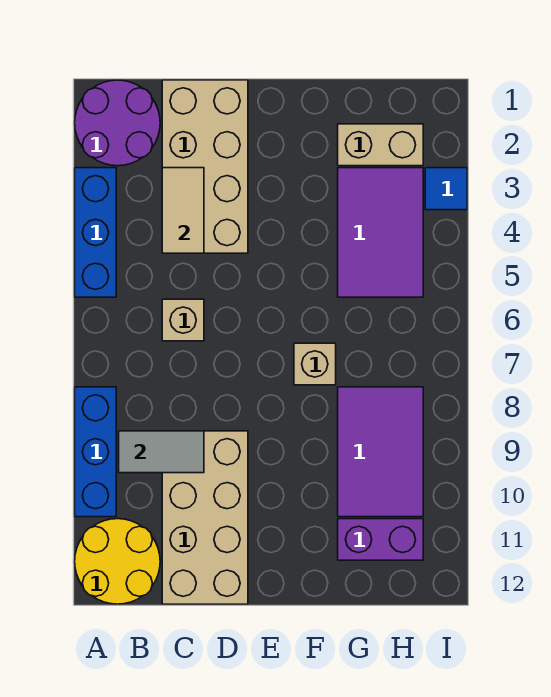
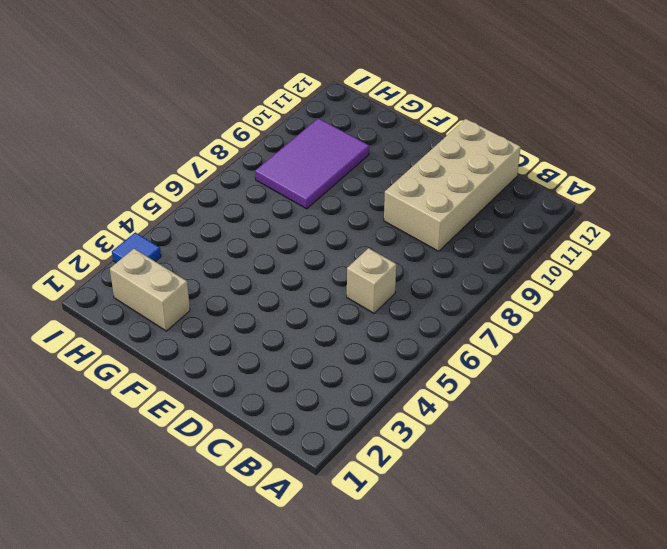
none -> purple 2x2 round brick [75,80,160,166]
none -> blue 1x3 brick [75,168,116,297]
none -> blue 1x3 brick [75,387,116,517]

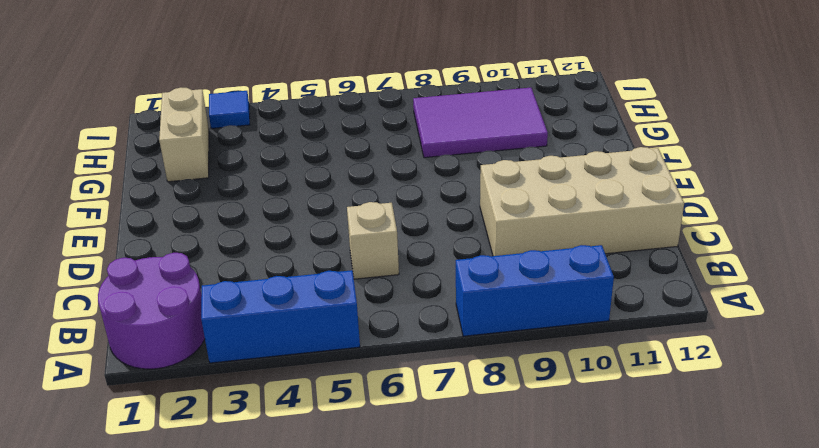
none -> yellow 2x2 round brick [75,519,160,604]
none -> tan 2x4 brick [162,80,248,253]
none -> tan 1x1 brick [294,343,336,385]

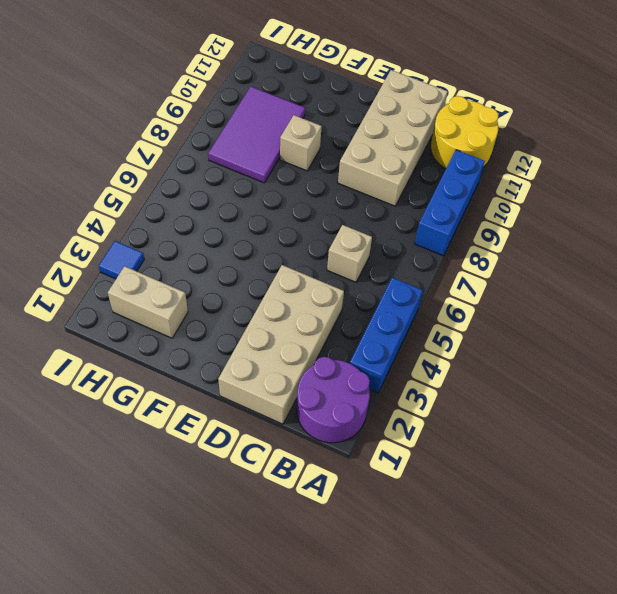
tan 1x1 brick [280,115,322,171] -> tan 1x1 brick moved to [294,343,336,385]
none -> purple 2x3 tile [338,168,423,297]
none -> purple 1x2 brick [338,519,423,560]
none -> grey 1x2 tile [119,431,204,473]

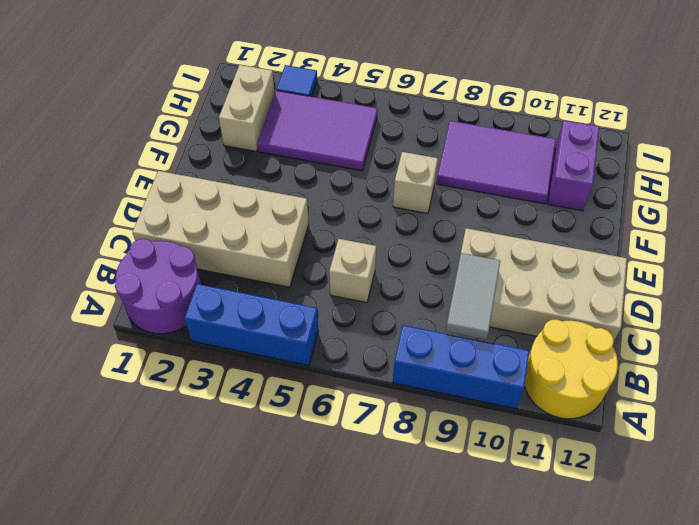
none -> tan 1x2 tile [162,168,204,253]

